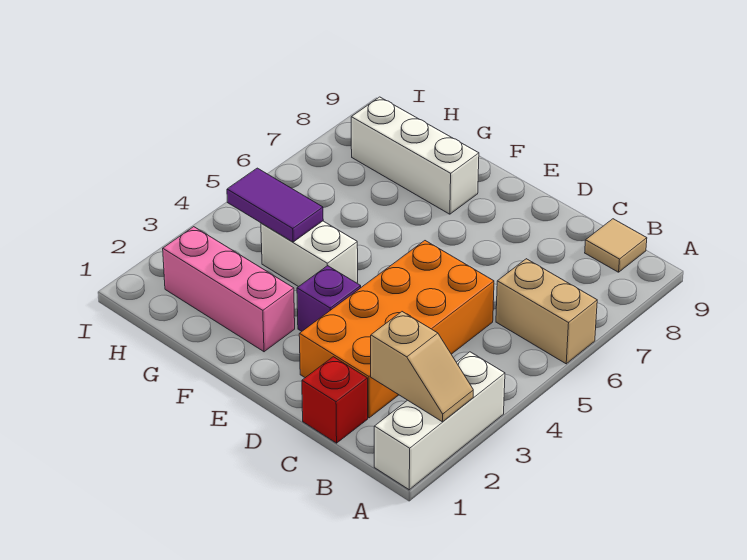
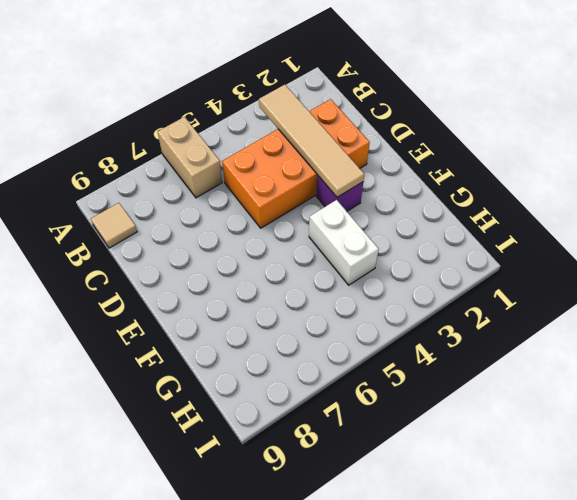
tan 1x4 tile [259,85,364,197] -> none
none -> white 1x3 brick [374,352,505,490]
none -> red 1x1 brick [302,357,368,443]

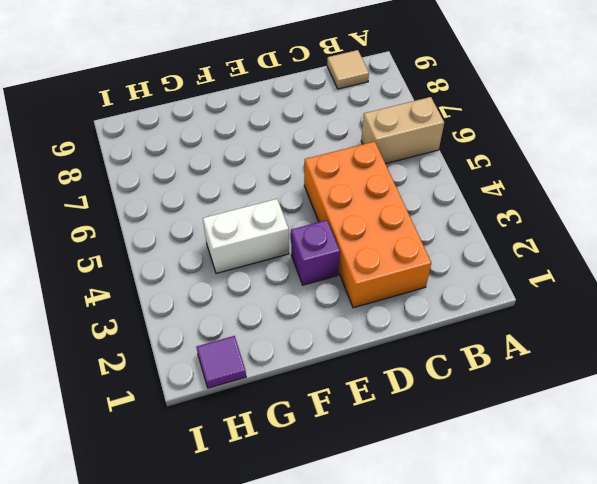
purple 1x1 tile [196,336,246,388] -> none
none -> white 1x3 brick [374,352,505,490]
none -> red 1x1 brick [302,357,368,443]

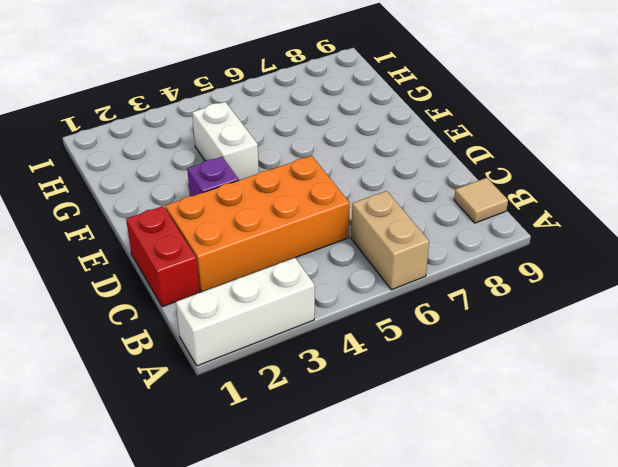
red 1x2 brick [126,206,200,307] -> red 1x1 brick [302,357,368,443]
none -> pink 1x3 brick [163,227,295,352]
none -> white 1x3 brick [351,97,479,214]

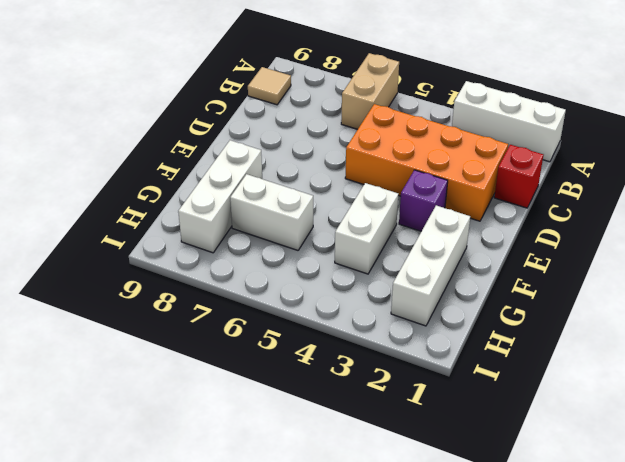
white 1x3 brick [391,205,470,326] -> pink 1x3 brick [163,227,295,352]
white 1x2 brick [230,174,313,250] -> none
none -> tan 1x2 slope [371,312,473,422]
none -> purple 1x2 tile [227,168,323,242]

